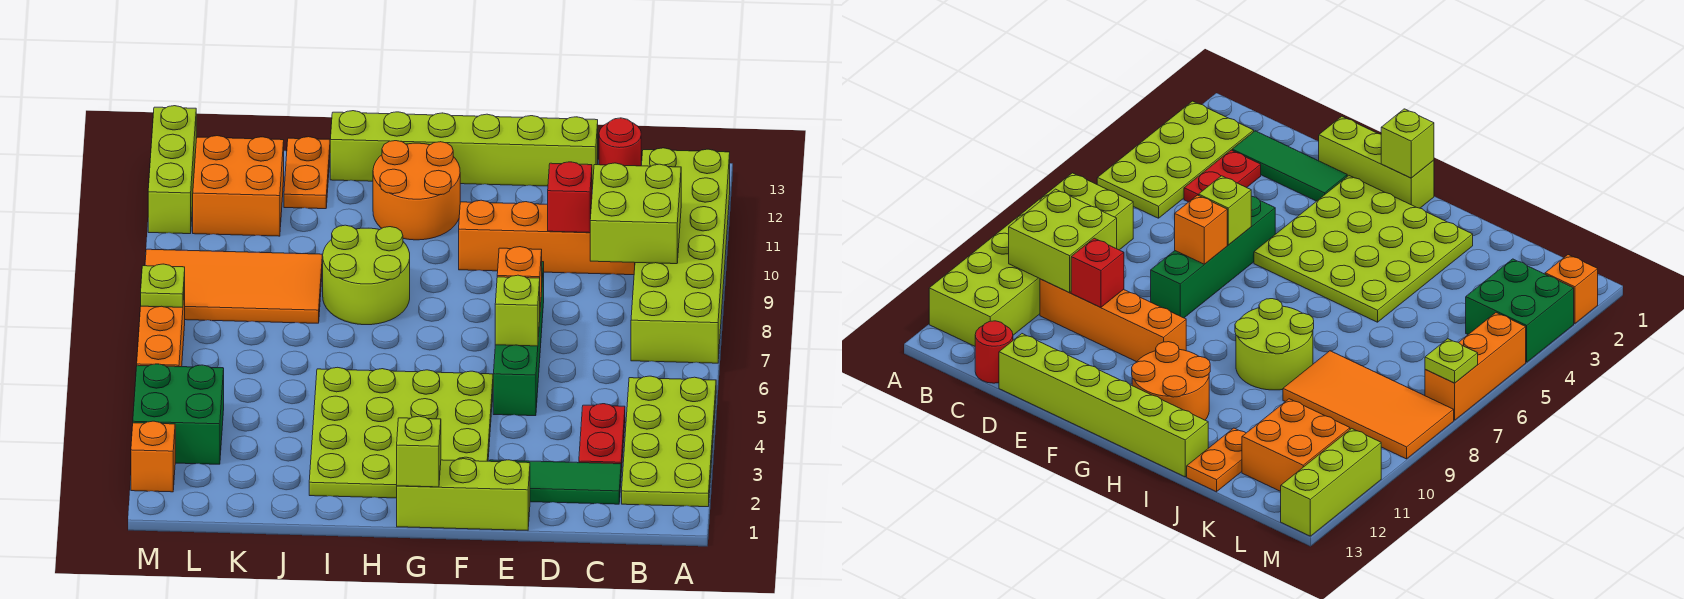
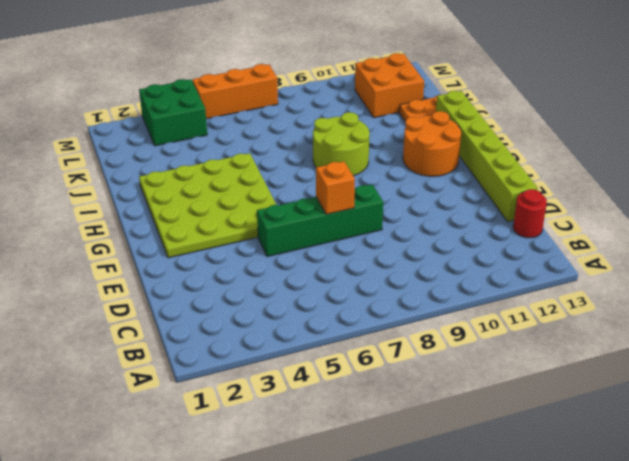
none -> lime 2x4 plate [622,376,716,507]
none -> lime 2x6 brick [631,148,730,363]
none -> green 1x3 tile [490,460,621,504]

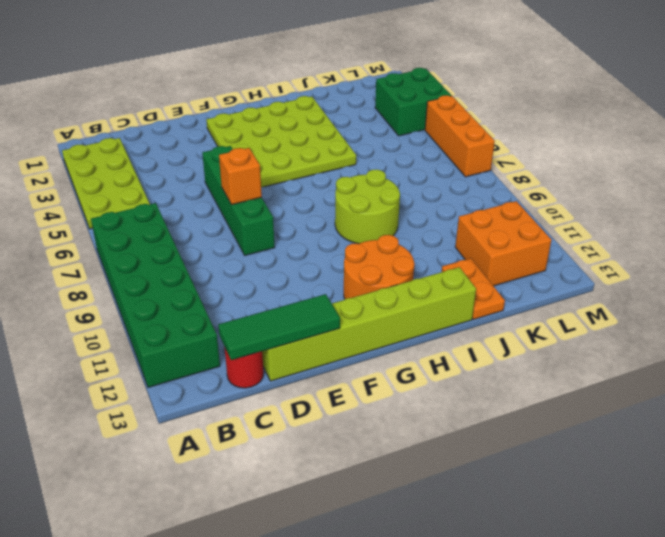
green 2x6 brick [91,203,220,387] -> lime 2x6 brick [631,148,730,363]
green 1x3 tile [218,294,340,360] -> green 1x3 tile moved to [490,460,621,504]
none -> red 1x2 plate [579,404,625,472]
none -> orange 1x4 brick [459,200,635,275]
none -> lime 1x3 brick [397,459,530,530]

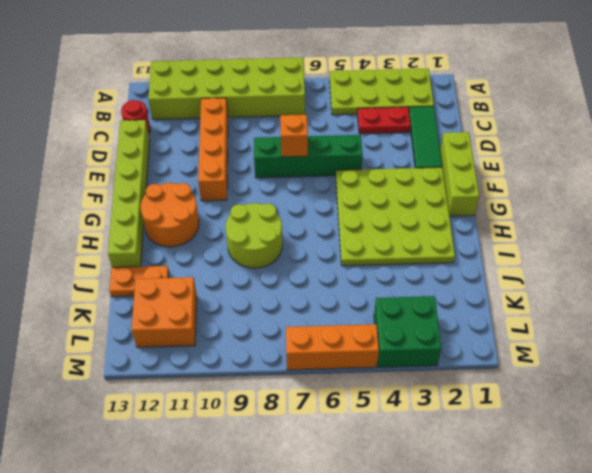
none -> orange 2x4 tile [145,249,322,323]
none -> orange 1x1 brick [131,421,175,492]
none -> lime 1x3 brick [148,106,196,234]

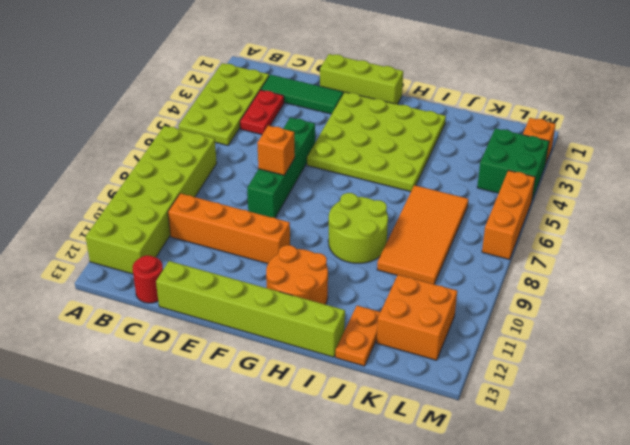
orange 2x4 tile [377,185,468,284] -> orange 2x4 tile turned to [145,249,322,323]
none -> lime 1x3 brick [148,106,196,234]
none -> lime 2x2 brick [590,163,681,264]
none -> red 1x1 brick [548,162,592,233]

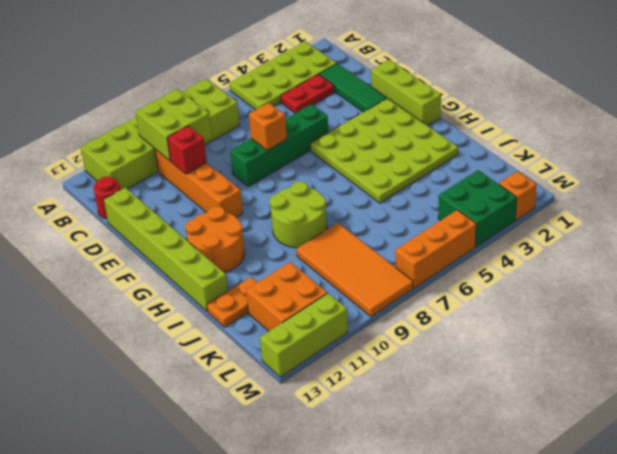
none -> lime 1x1 brick [495,275,540,346]
none -> lime 1x1 brick [397,416,441,487]
none -> lime 1x1 plate [141,264,185,307]

